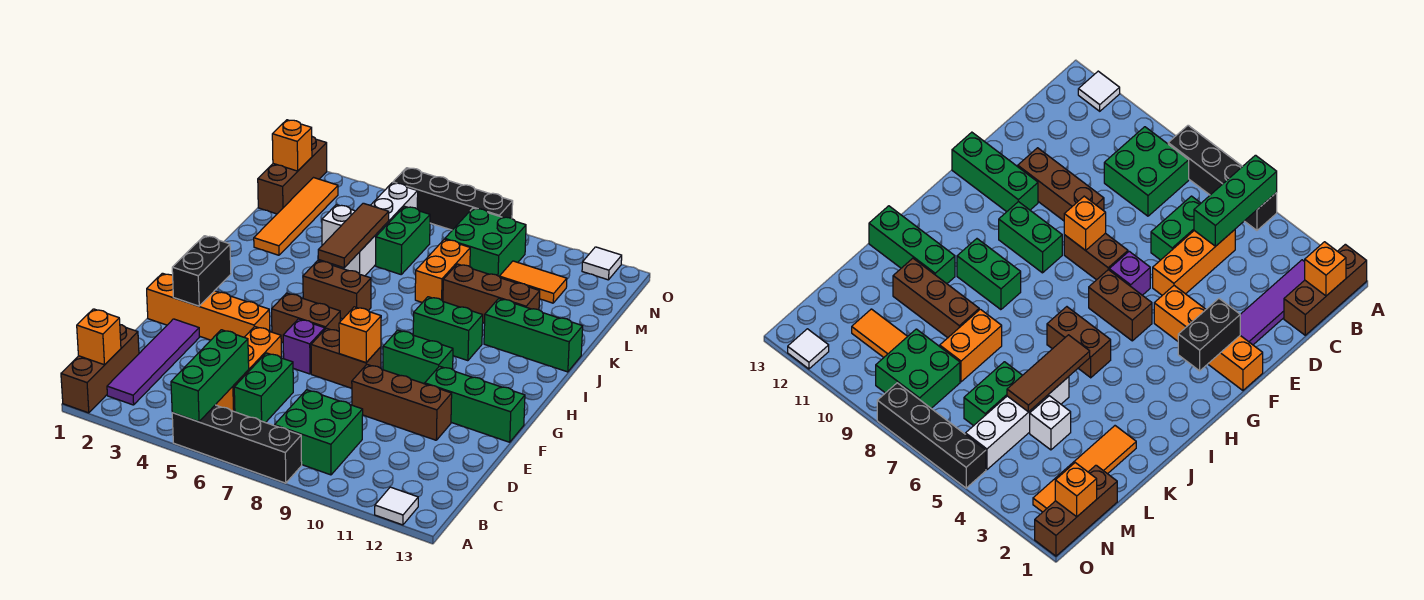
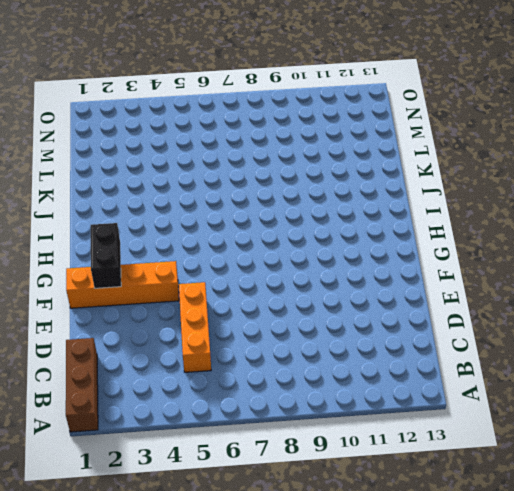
none -> black 1x4 brick [172,405,302,483]
none -> white 1x1 tile [375,487,418,525]
none -> purple 1x4 tile [107,319,199,405]
none -> green 2x2 brick [275,390,363,475]

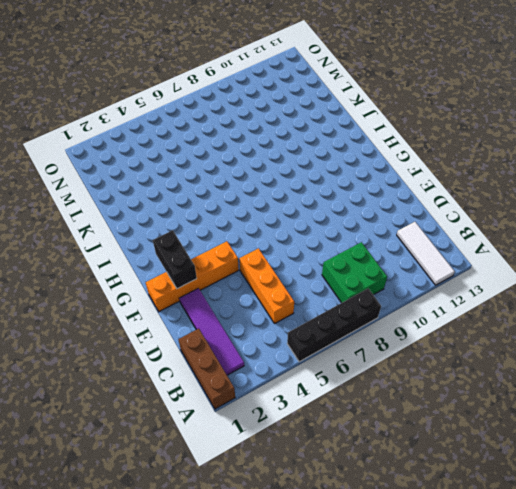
white 1x3 tile [397,222,455,285] -> white 1x1 tile [375,487,418,525]
none -> green 1x2 brick [234,353,293,423]
none -> brown 1x3 brick [352,365,452,440]
none -> purple 1x1 brick [283,319,325,374]
none -> brown 1x2 brick [311,328,381,388]

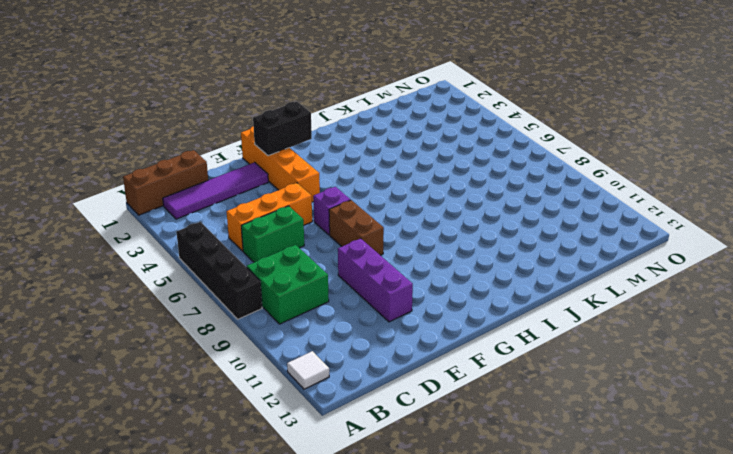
purple 1x3 brick [338,238,413,322] -> brown 1x3 brick [352,365,452,440]
none -> green 1x3 brick [425,366,525,442]
none -> brown 1x2 brick [272,293,340,343]
none -> green 1x2 brick [383,330,453,384]
none -> brown 1x2 brick [303,261,371,319]

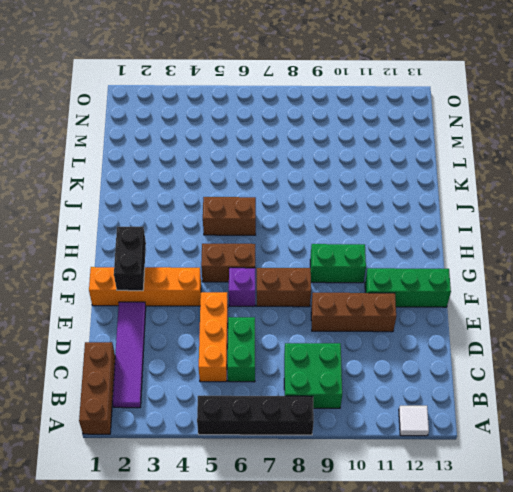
none -> green 1x2 brick [413,297,483,361]
none -> green 1x3 brick [484,299,583,372]
none -> orange 1x4 tile [254,178,338,255]
none -> white 1x4 brick [334,183,418,276]

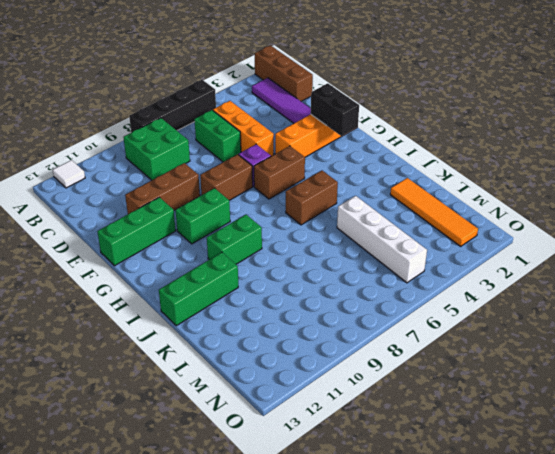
none -> orange 1x2 brick [415,239,470,303]
none -> brown 1x3 brick [443,264,540,323]
none -> white 1x1 brick [322,205,355,245]
none -> green 1x2 brick [376,206,430,274]

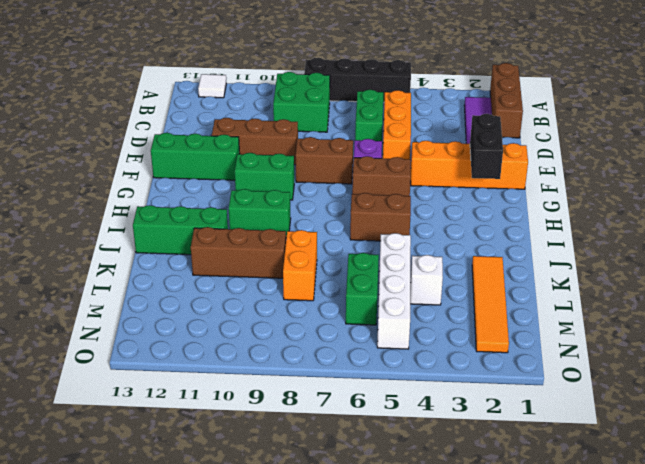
none -> brown 1x3 brick [258,137,327,214]
none -> green 2x2 brick [445,208,526,276]
none -> orange 1x2 tile [499,261,567,303]
none -> black 1x4 brick [393,168,513,230]

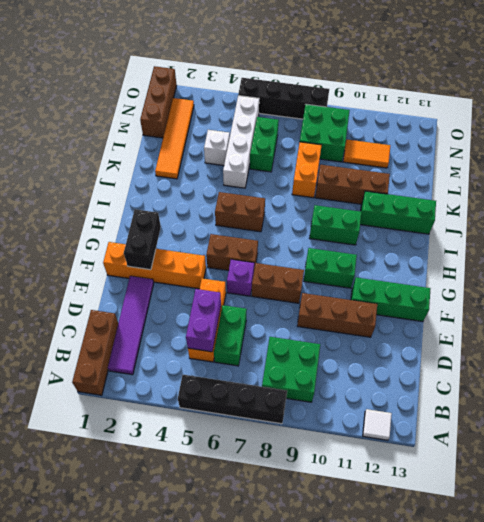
purple 1x2 brick [186,289,221,352] -> green 1x3 brick [171,330,249,422]
none -> white 1x1 tile [582,247,622,280]
none -> orange 1x1 brick [77,309,121,365]
none -> orange 1x1 brick [339,307,381,363]
none -> brown 1x3 tile [318,203,389,268]

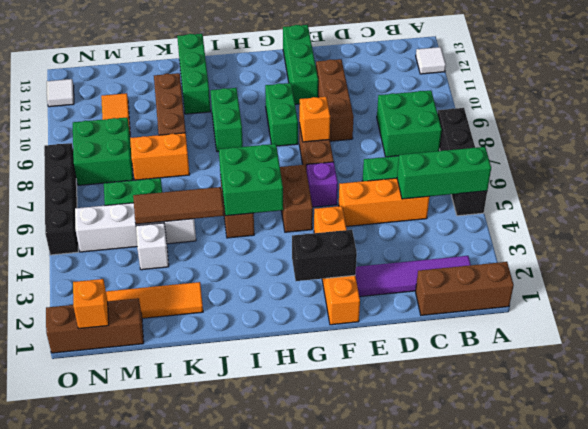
green 2x2 brick [219,144,283,216] -> none
none -> orange 1x1 brick [77,309,121,365]

